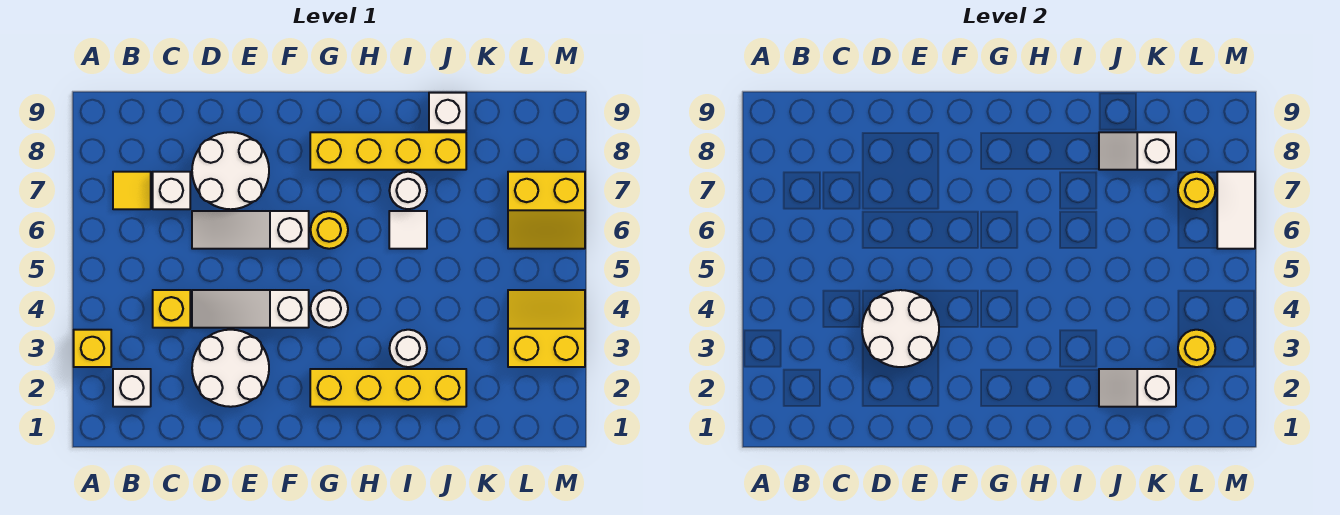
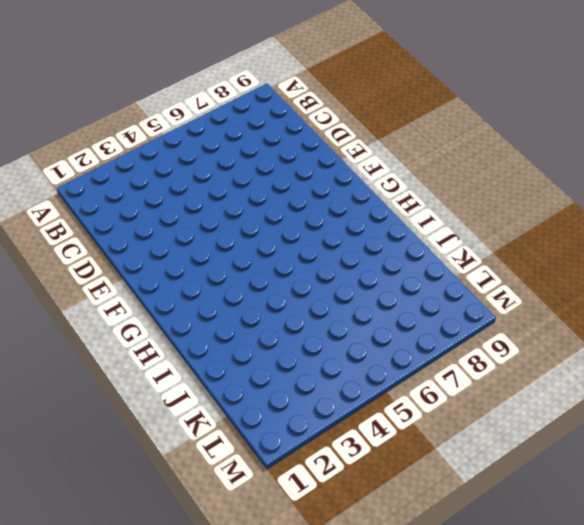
none -> yellow 1x1 brick [74,330,111,367]
none -> white 1x1 brick [113,369,151,407]
none -> yellow 1x1 tile [113,172,151,209]

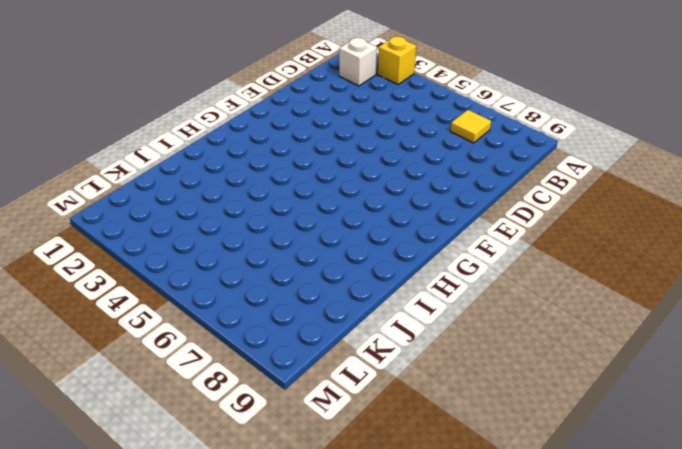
none -> yellow 1x1 brick [153,290,190,328]
none -> white 1x1 brick [153,172,190,209]
none -> white 2x2 round brick [192,330,269,407]

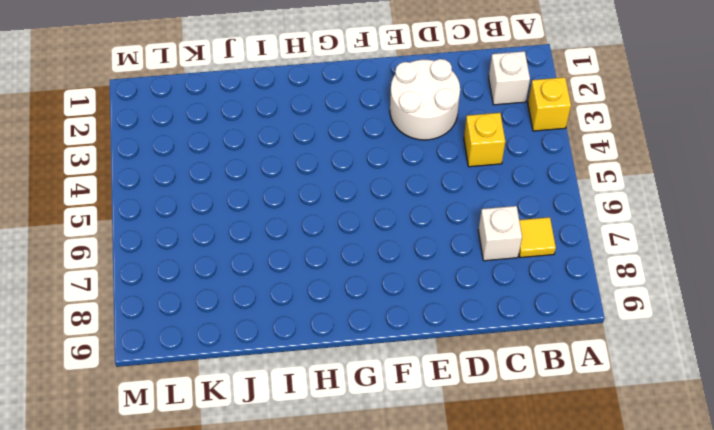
none -> white 1x3 slope [192,290,309,328]
none -> white 1x3 slope [192,211,309,249]
none -> white 2x2 round brick [192,132,269,209]

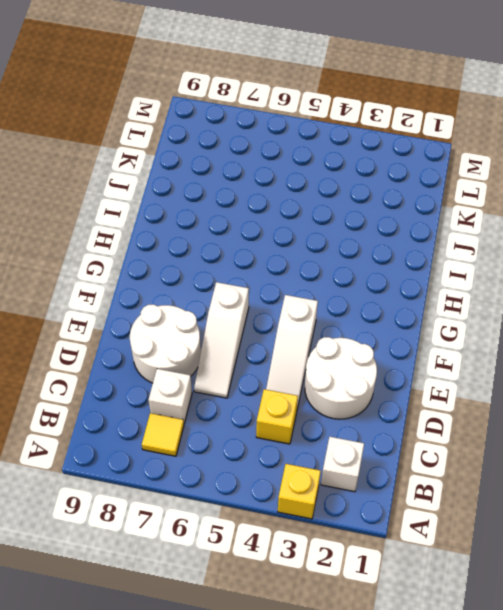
none -> yellow 1x4 brick [310,369,466,407]
none -> white 1x1 round brick [311,290,348,328]
none -> yellow 1x1 round brick [311,211,348,249]

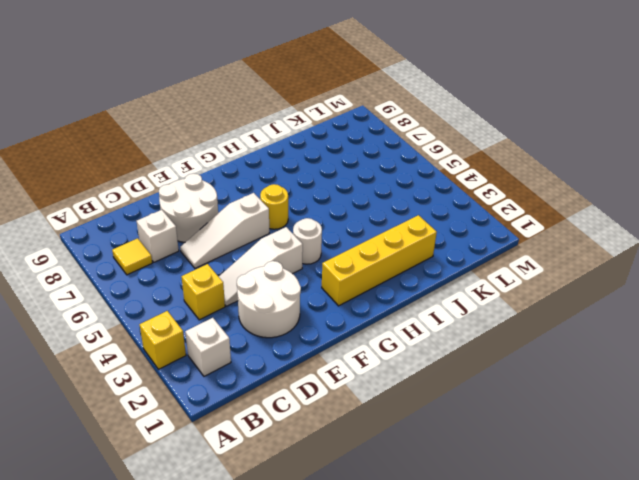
none -> yellow 1x4 brick [310,132,466,170]
none -> white 1x1 round brick [389,330,427,367]
none -> white 1x1 tile [389,211,427,249]

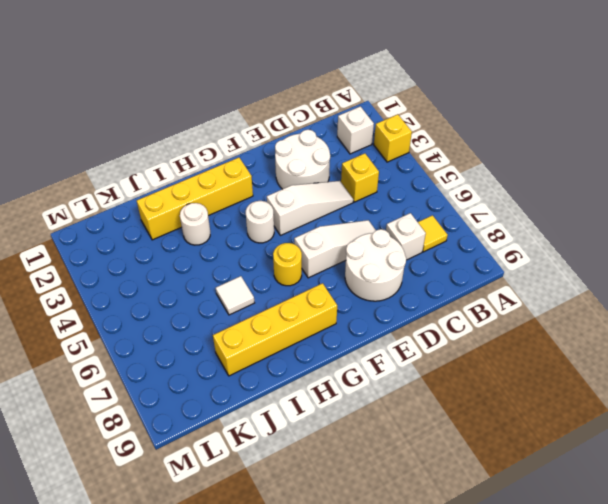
none -> white 1x1 round brick [389,172,427,209]
none -> white 1x1 brick [429,93,466,130]
none -> yellow 2x2 slope [508,290,585,367]

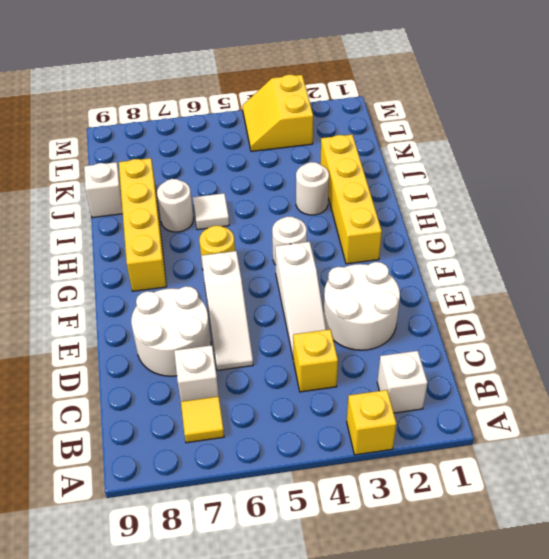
none -> yellow 2x2 slope [508,172,585,249]
none -> white 2x2 round brick [862,290,939,367]
none -> white 1x2 slope [1099,369,1176,407]

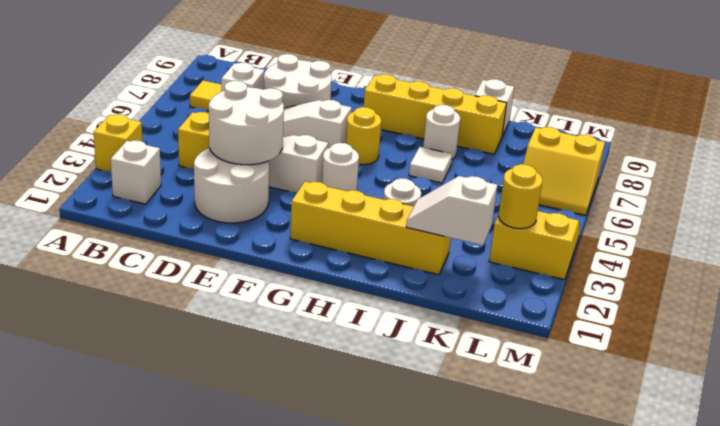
none -> white 1x2 slope [1099,132,1176,170]
none -> yellow 1x1 round brick [1178,172,1215,209]
none -> white 1x2 tile [1217,172,1255,249]

